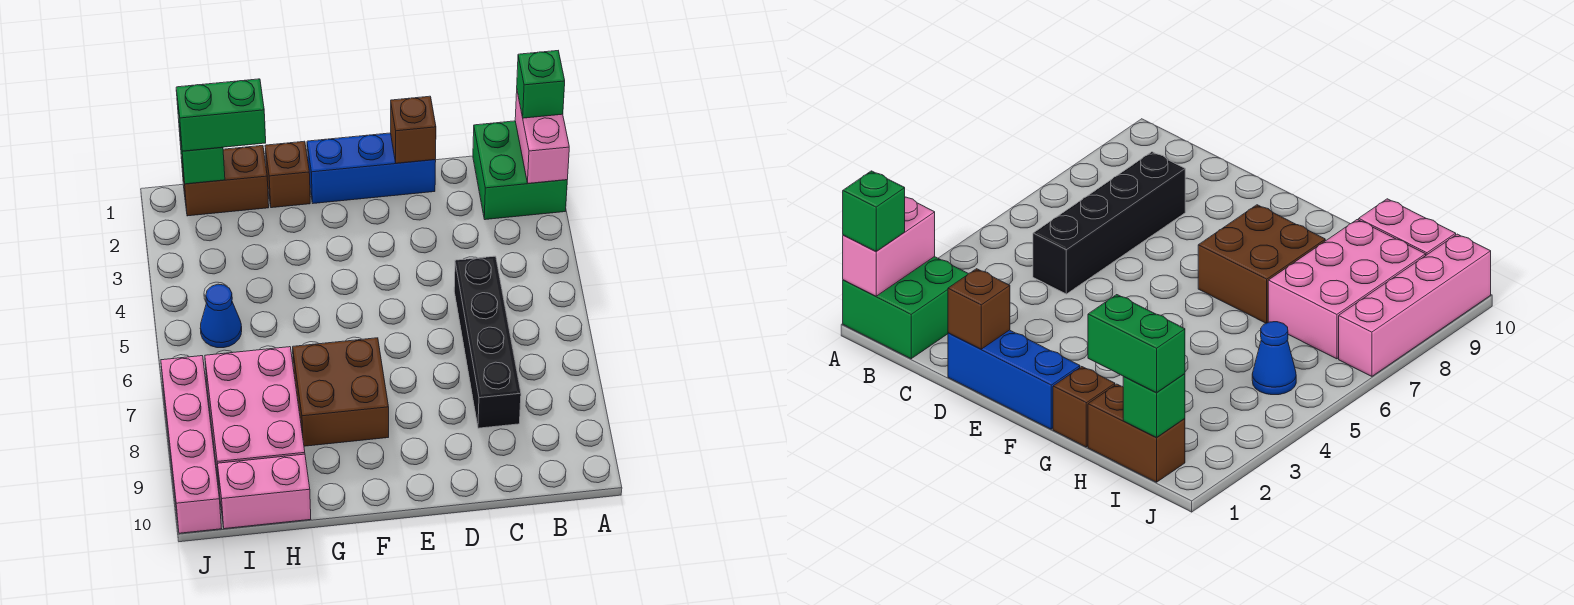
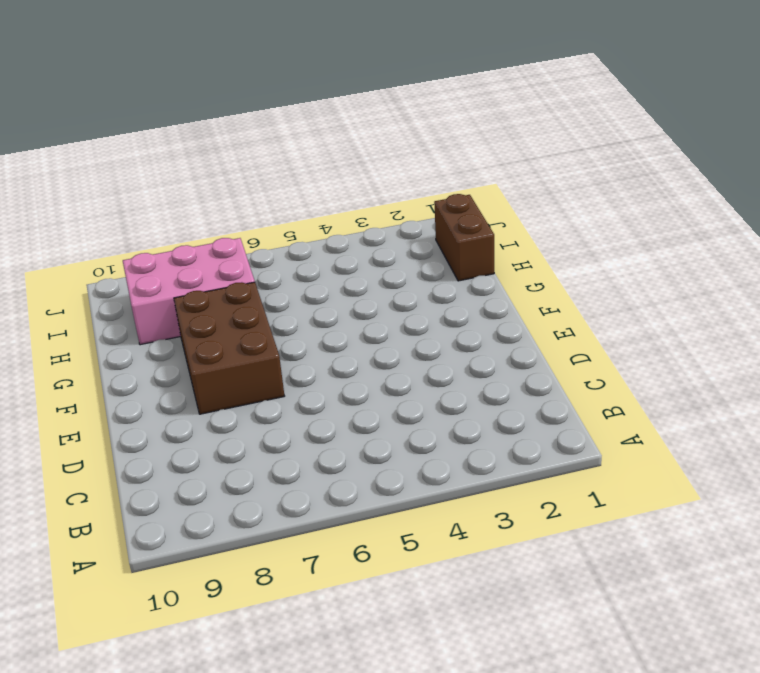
brown 2x3 brick [174,282,284,414] -> brown 2x2 brick [293,338,389,446]
none -> green 2x2 brick [473,121,567,220]
none -> black 1x4 brick [454,256,521,428]
none -> blue 1x3 brick [307,133,436,203]

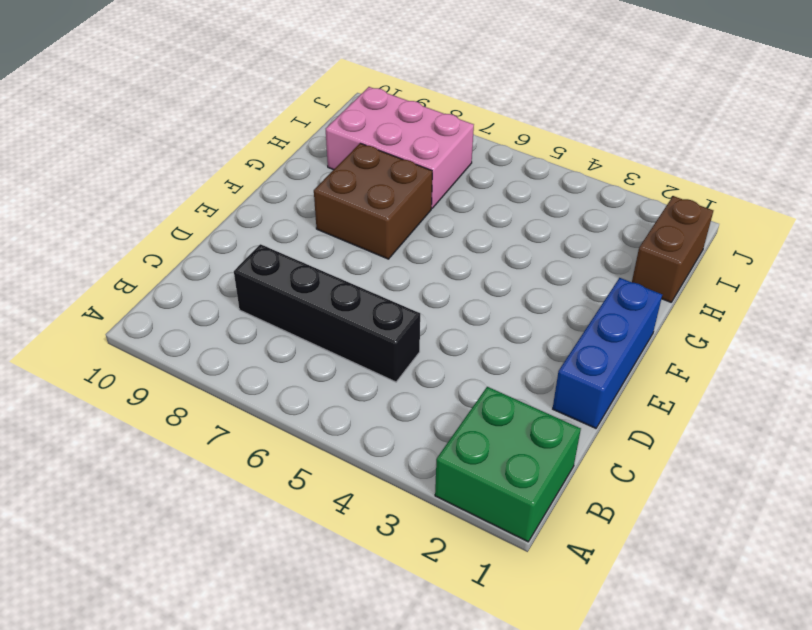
none -> brown 1x1 brick [265,141,310,208]
none -> pink 1x2 brick [218,454,311,529]
none -> blue 1x1 cone [200,284,242,348]

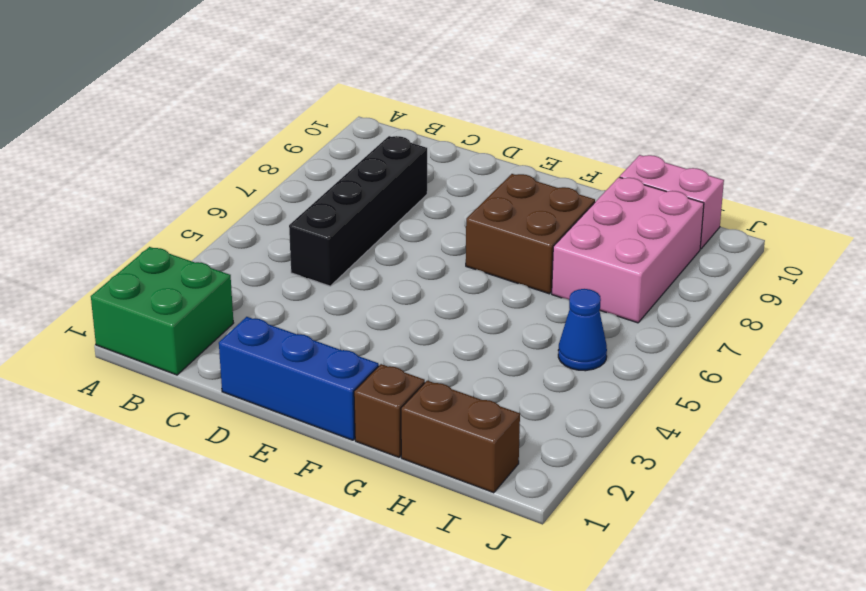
none -> pink 1x4 brick [161,356,222,533]
none -> pink 1x2 brick [515,92,569,183]
none -> brown 1x1 brick [391,96,436,163]

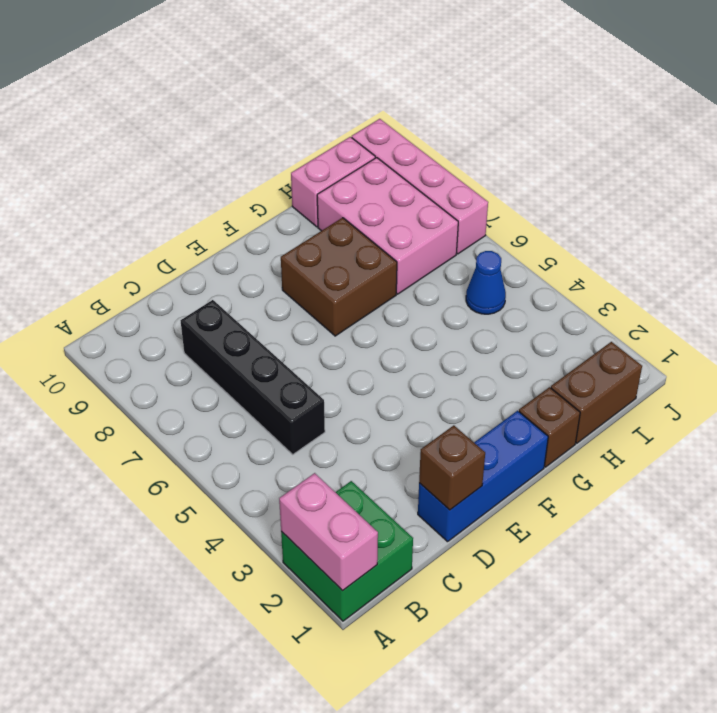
none -> green 1x1 brick [179,128,225,184]
none -> green 1x1 brick [517,51,565,118]
none -> green 1x2 brick [176,79,266,151]

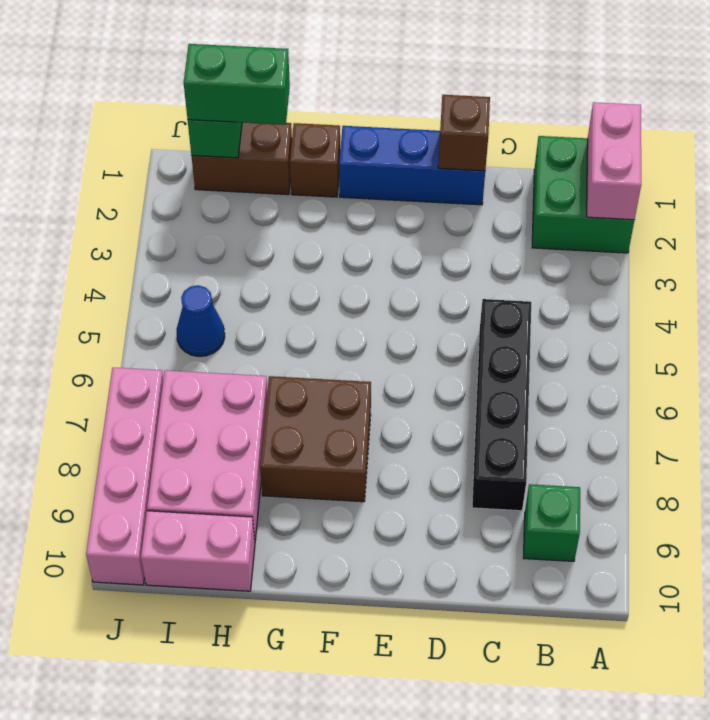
green 1x1 brick [523,484,580,561] -> green 1x1 brick moved to [517,51,565,118]

